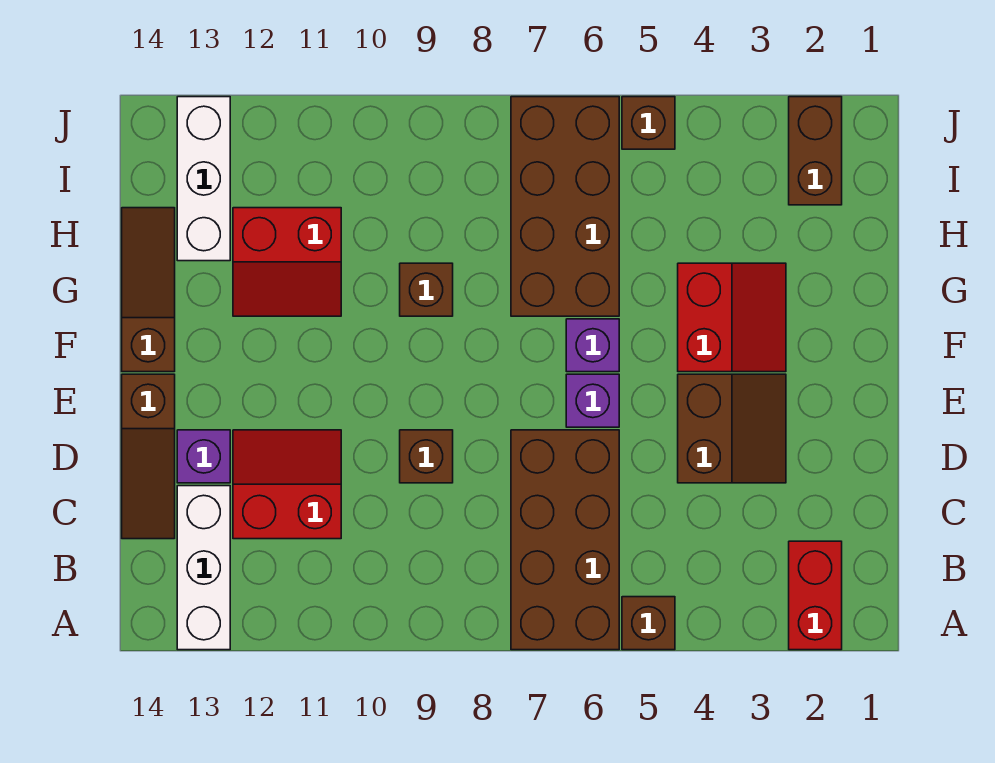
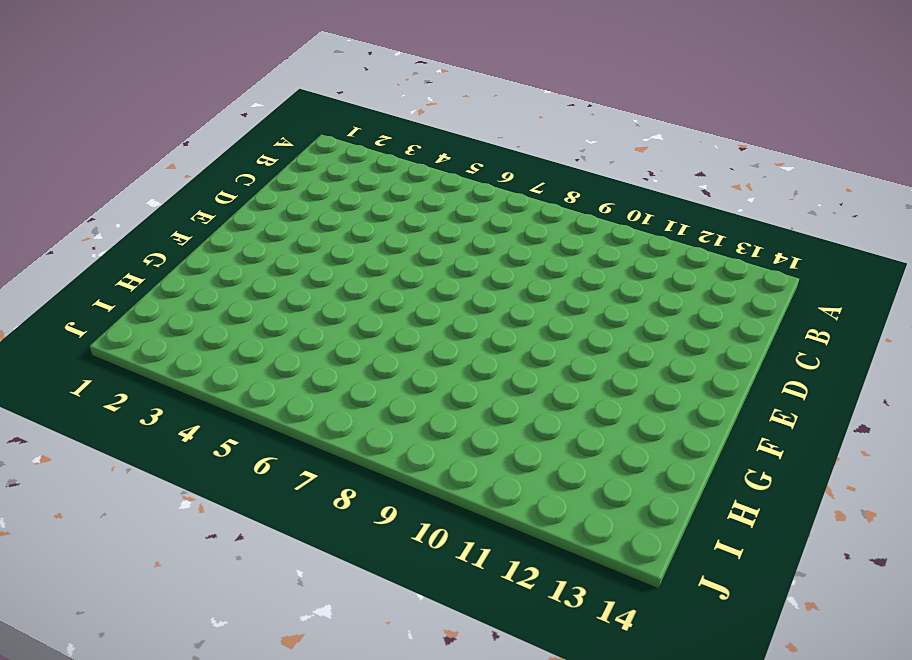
none -> red 1x2 brick [789,541,842,650]
none -> brown 1x1 brick [622,597,675,650]
none -> brown 2x4 brick [511,430,619,650]

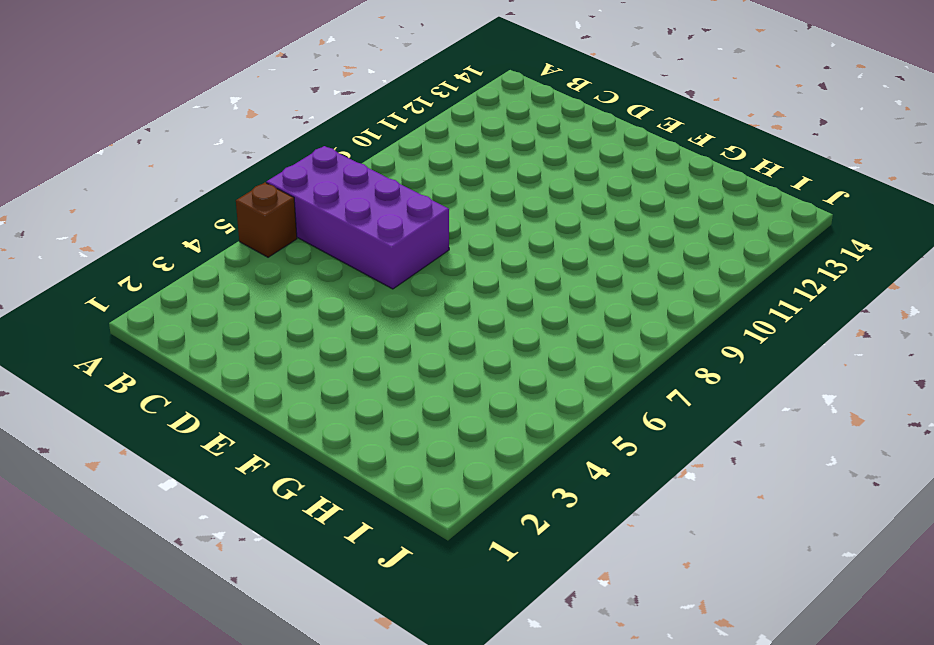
purple 2x4 brick [267,146,449,289] -> brown 2x4 brick [511,430,619,650]
none -> red 1x2 brick [789,541,842,650]
none -> white 1x3 brick [177,486,230,650]
none -> red 2x2 slope [233,430,341,539]

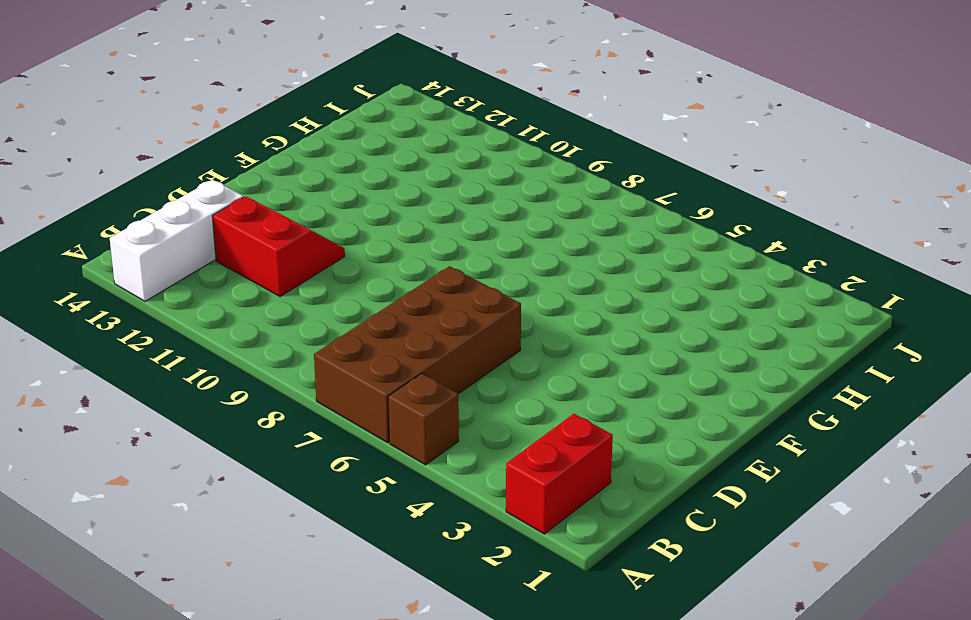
none -> brown 1x3 slope [122,374,175,539]
none -> brown 2x2 slope [678,374,786,483]
none -> brown 1x1 brick [400,430,453,483]

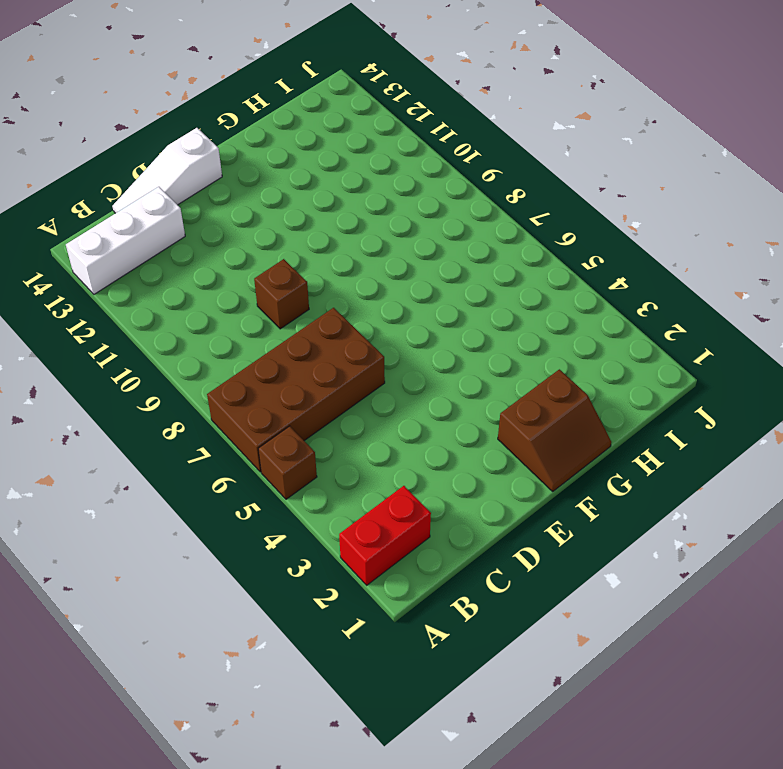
white 1x3 slope [112,128,222,213] -> brown 1x3 slope [122,374,175,539]
brown 2x2 slope [498,369,611,491] -> brown 2x2 slope moved to [678,374,786,483]
none -> red 2x2 slope [233,430,341,539]
none -> purple 1x1 brick [177,430,230,483]
none -> purple 1x1 brick [566,374,619,427]

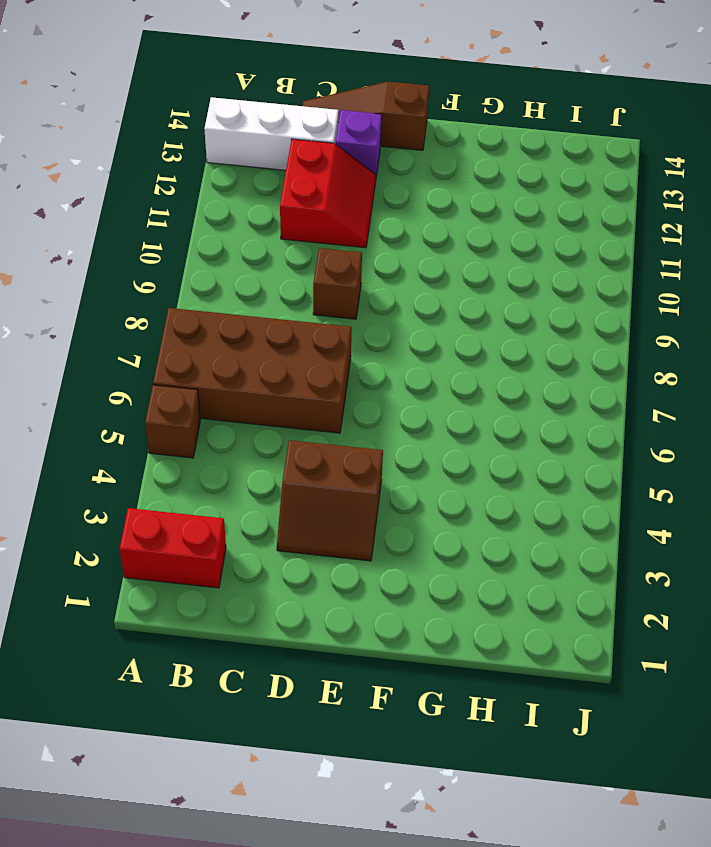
none -> purple 1x1 brick [566,374,619,427]
none -> red 2x2 slope [678,263,786,372]
none -> purple 1x1 brick [566,319,619,372]

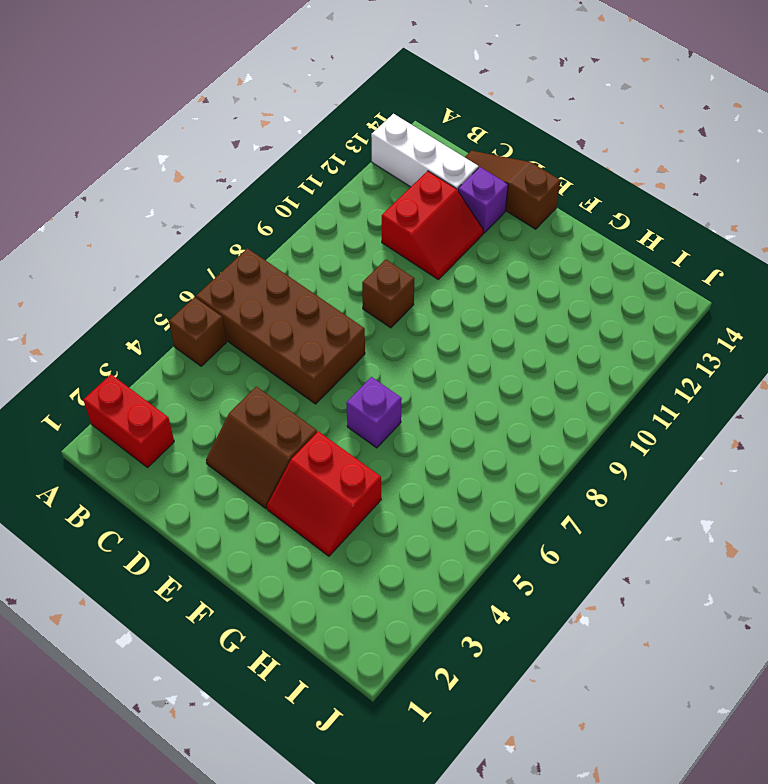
none -> purple 1x1 brick [566,374,619,427]
none -> brown 1x3 slope [122,208,175,372]
none -> brown 2x4 brick [511,97,619,316]

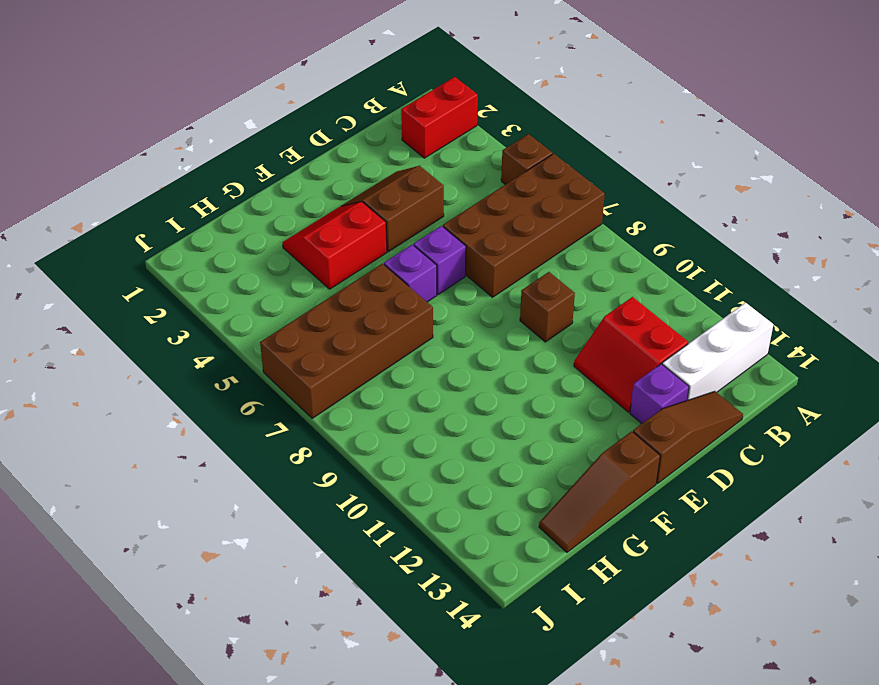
none -> brown 1x1 brick [400,263,453,316]
none -> red 2x2 slope [233,208,341,316]
none -> white 1x3 brick [177,97,230,261]

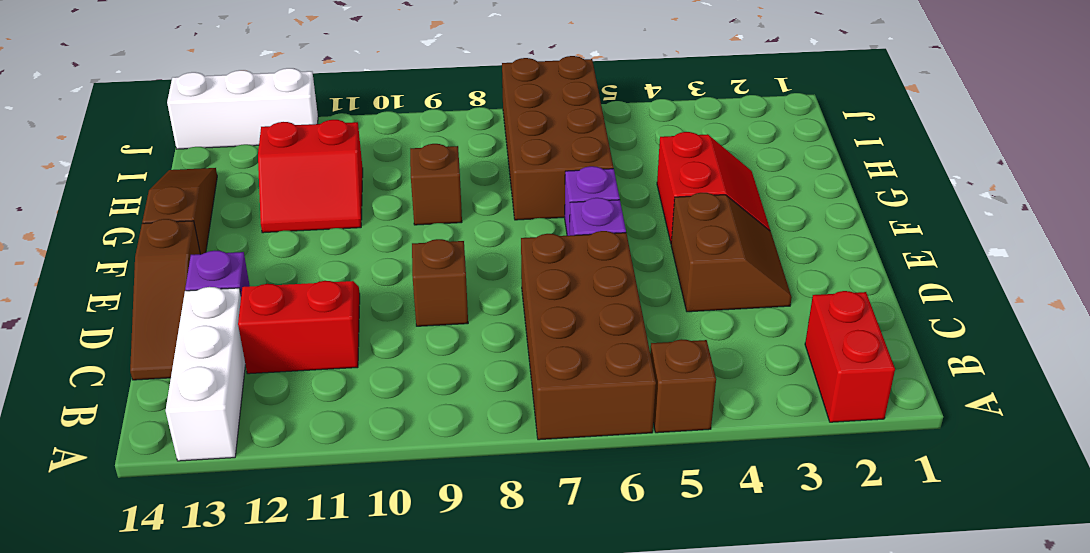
white 1x3 brick [167,68,318,149] -> white 1x3 brick turned to [177,97,230,261]
none -> brown 1x2 brick [789,97,842,205]
none -> brown 1x1 brick [622,97,675,149]

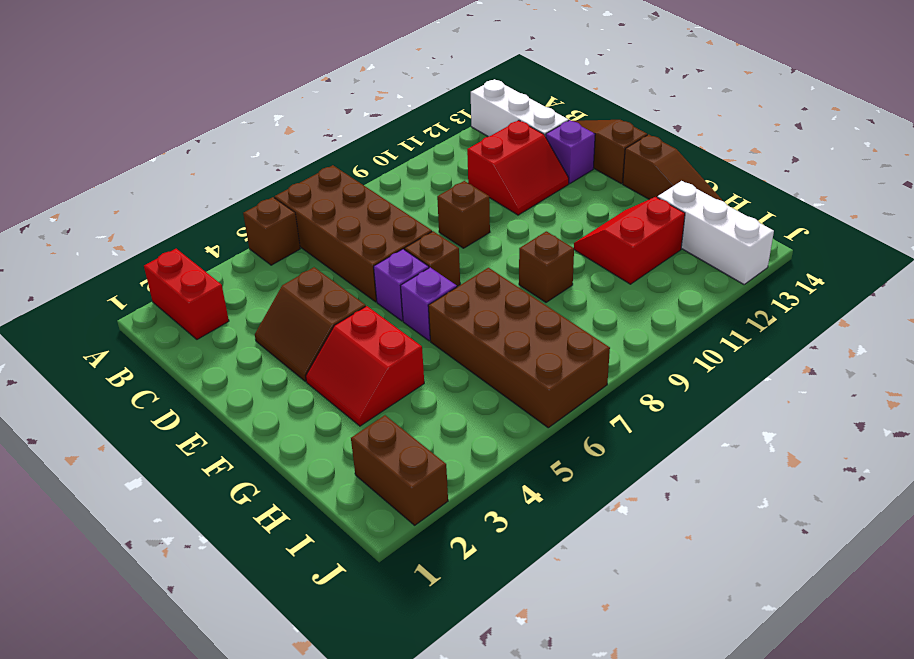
brown 1x1 brick [405,231,460,286] -> brown 1x1 brick moved to [622,97,675,149]

